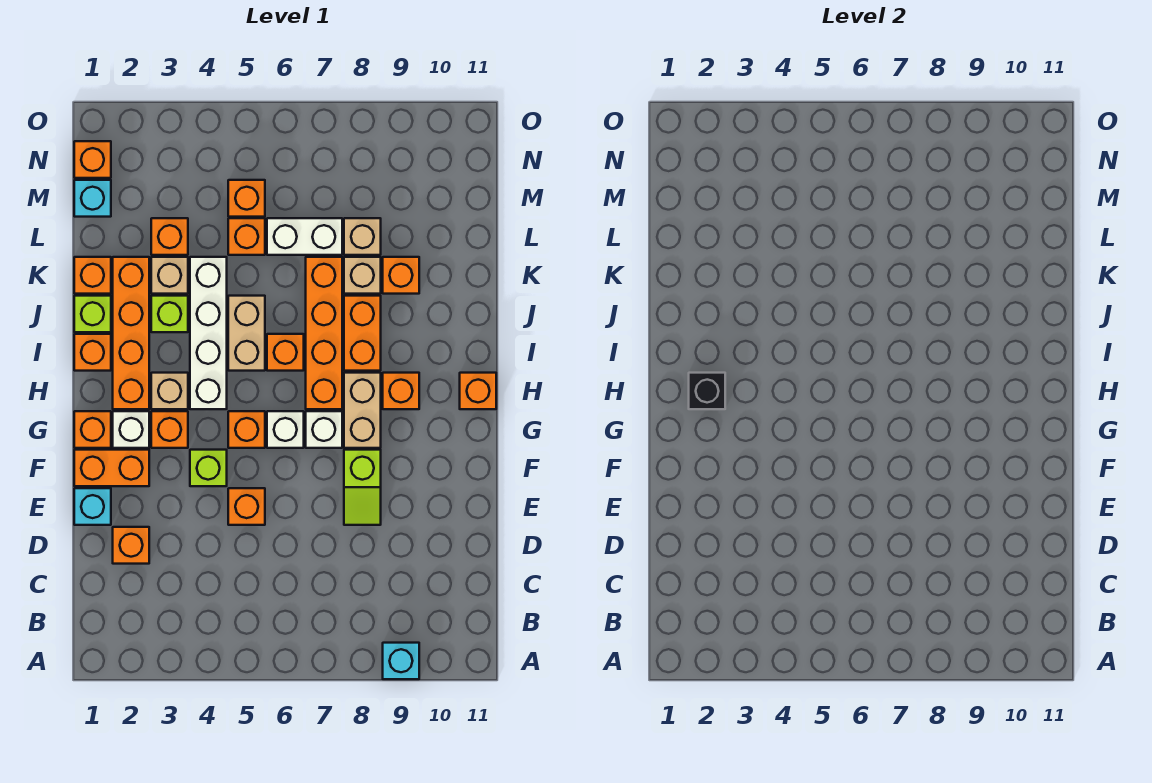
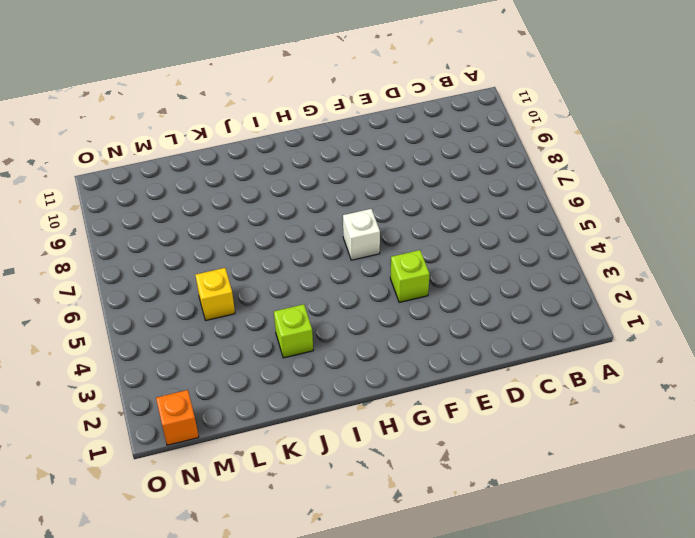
yellow 1x1 brick [195,268,235,320] -> orange 1x1 brick [228,218,265,255]
none -> cyan 1x1 brick [383,643,419,679]
none -> orange 1x1 brick [113,527,149,564]
none -> cyan 1x1 brick [74,488,111,525]
none -> orange 1x1 brick [228,488,265,525]

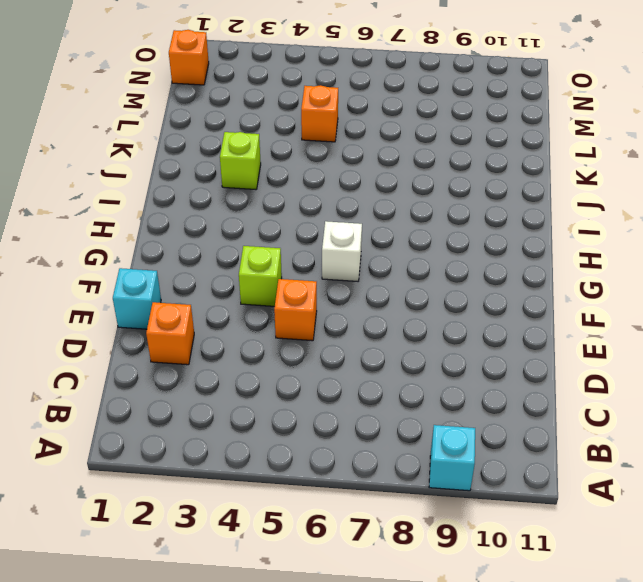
none -> lime 1x2 slope [344,450,381,525]
none -> orange 1x2 brick [74,450,149,486]
none -> orange 1x1 brick [74,411,111,448]
none -> white 1x1 brick [113,411,149,448]

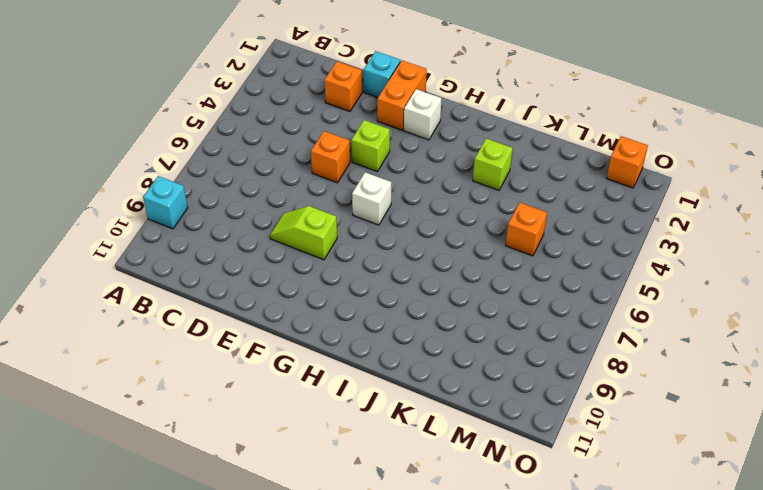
none -> orange 1x1 brick [74,411,111,448]
none -> orange 1x1 brick [151,411,188,448]
none -> orange 1x1 brick [228,411,265,448]
none -> white 1x1 brick [306,411,342,448]

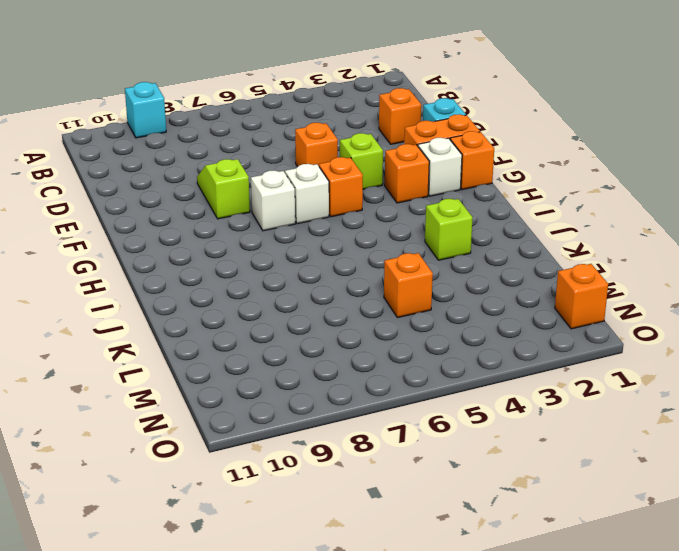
none -> tan 1x2 brick [344,373,381,448]
none -> orange 1x4 brick [113,257,149,409]
none -> tan 1x1 brick [151,373,188,409]
none -> white 1x4 brick [190,257,227,409]

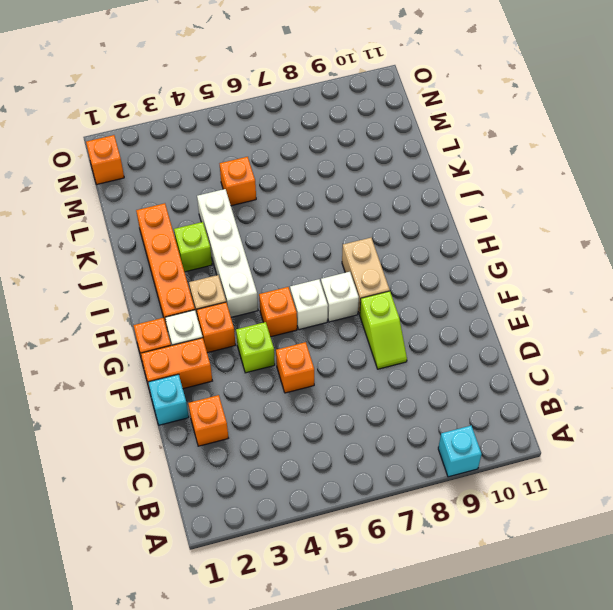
none -> orange 1x4 brick [306,257,342,409]
none -> orange 1x1 brick [383,373,419,409]
none -> orange 1x1 brick [460,373,496,409]
none -> orange 1x1 brick [74,334,111,371]

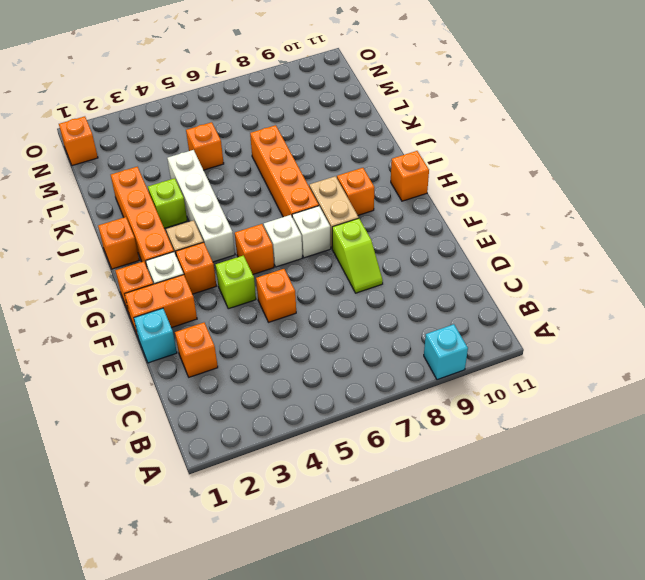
none -> tan 1x2 brick [228,296,265,371]
none -> orange 1x1 brick [267,334,304,371]
none -> orange 1x2 brick [344,296,381,371]
none -> lime 1x1 brick [74,296,111,332]

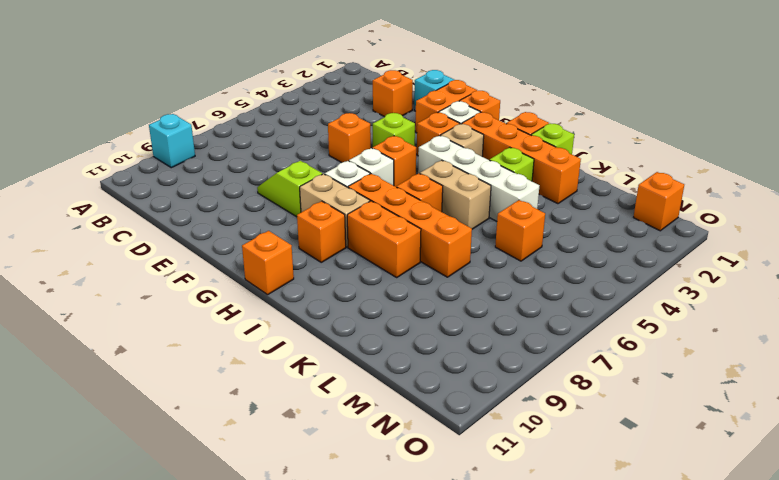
none -> orange 1x1 brick [74,257,111,294]
none -> tan 1x1 brick [151,257,188,294]
none -> tan 1x1 brick [344,257,381,294]
none -> orange 1x1 brick [383,257,419,294]

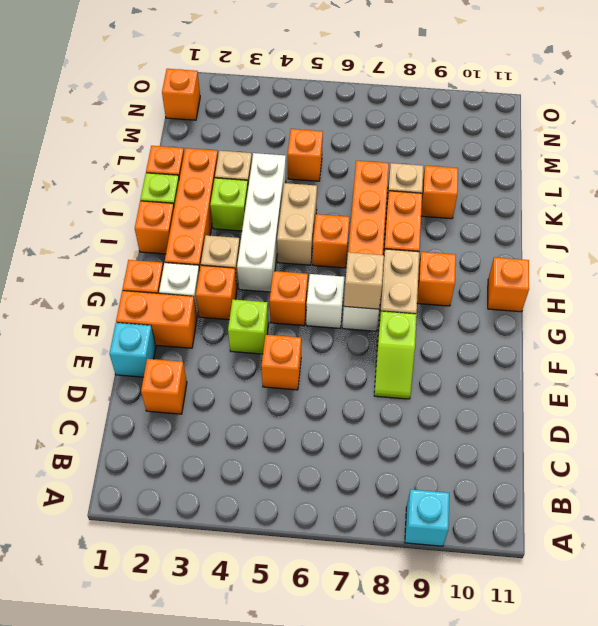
tan 1x1 brick [344,252,384,309] -> tan 1x1 brick moved to [344,218,381,255]
none -> orange 1x1 brick [151,218,188,255]
none -> white 1x2 brick [267,218,342,255]
none -> cyan 1x1 brick [74,180,111,217]
none -> orange 1x1 brick [228,180,265,217]

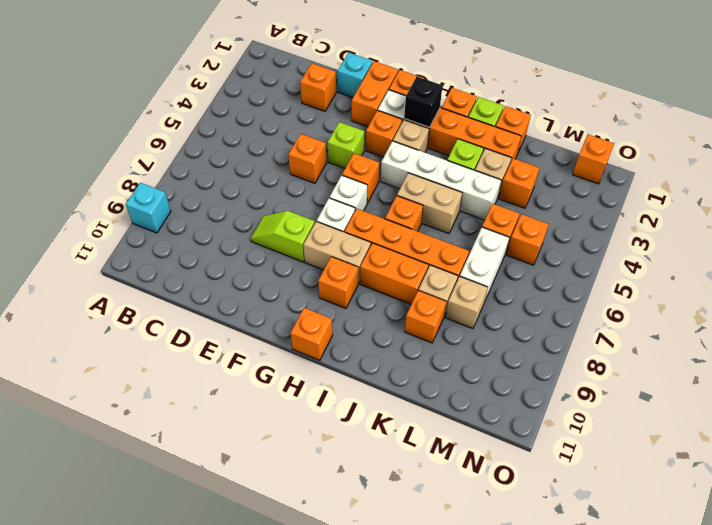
none -> cyan 1x1 brick [74,180,111,217]

